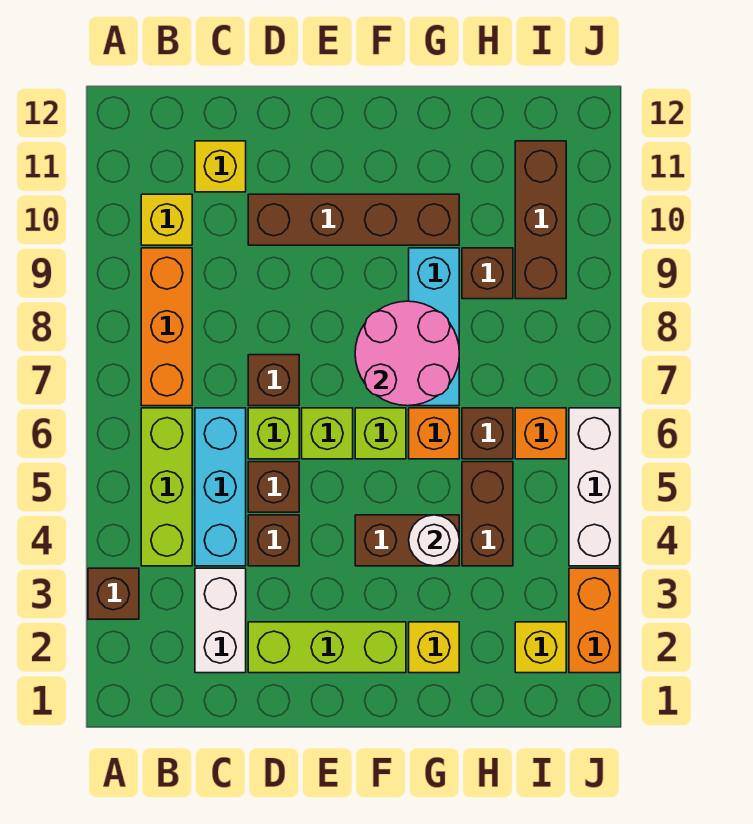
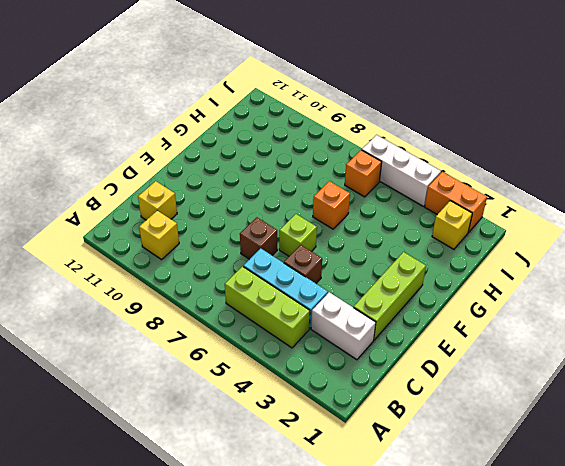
none -> brown 1x1 brick [88,568,139,619]
none -> orange 1x3 brick [141,248,192,406]
none -> brown 1x1 brick [248,515,299,566]

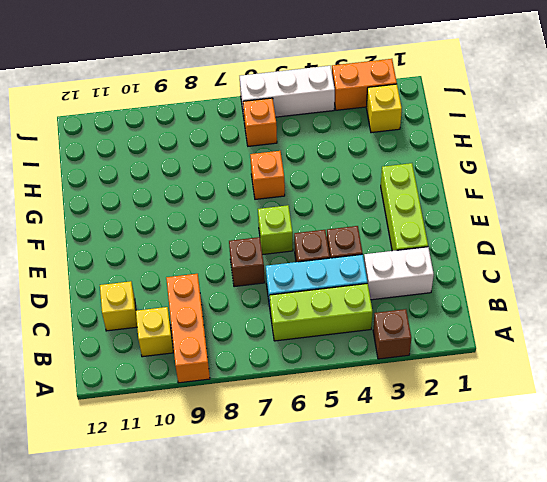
orange 1x3 brick [166,274,210,383] -> orange 1x3 brick turned to [141,248,192,406]
none -> lime 1x1 brick [248,408,299,459]
none -> brown 1x4 brick [248,194,459,245]
none -> brown 1x2 brick [355,515,459,566]

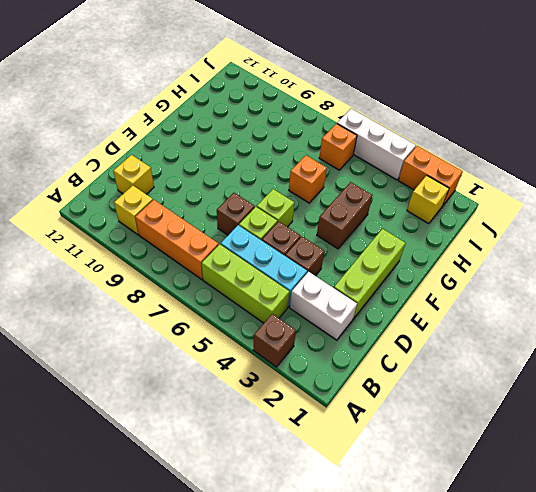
none -> brown 1x4 brick [248,194,459,245]
none -> lime 1x1 brick [355,408,406,459]
none -> yellow 1x1 brick [409,622,459,673]

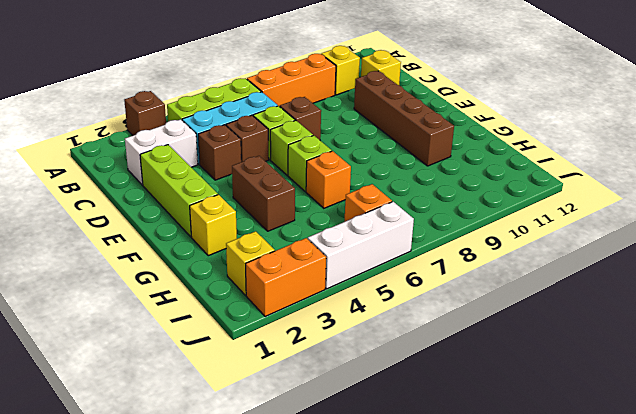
none -> cyan 1x3 brick [409,248,459,406]
none -> brown 1x2 brick [462,462,513,566]
none -> brown 1x1 brick [462,408,513,459]

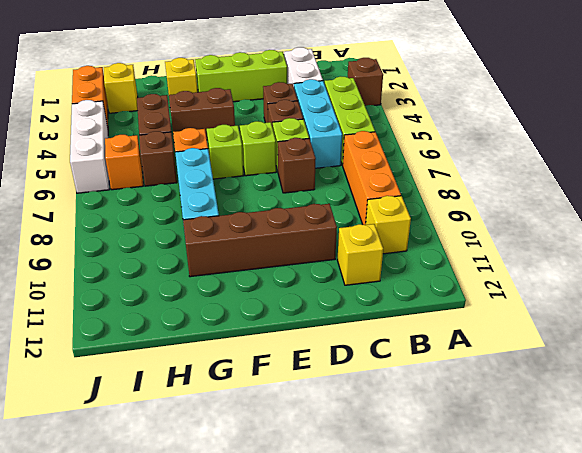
none -> brown 1x1 brick [462,248,513,299]
none -> brown 1x3 brick [515,141,566,299]
none -> pink 2x2 round brick [355,301,459,406]

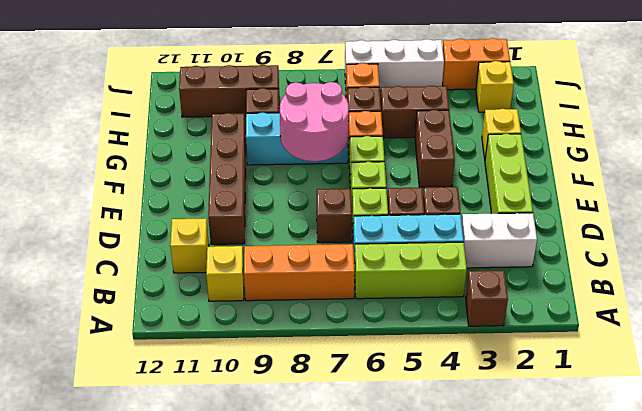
none -> white 1x1 round brick [409,515,459,566]

